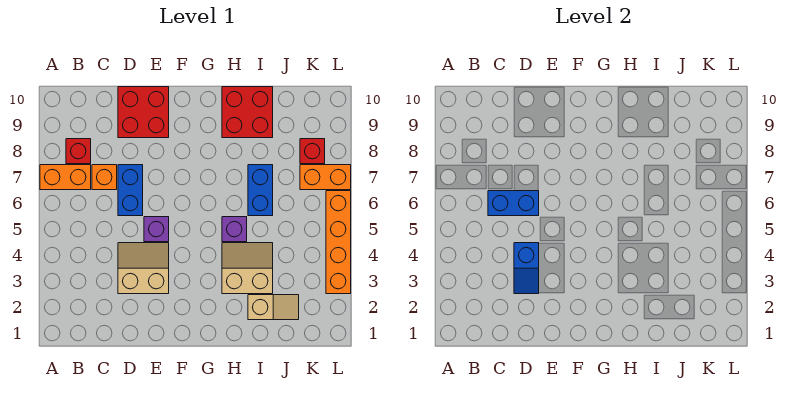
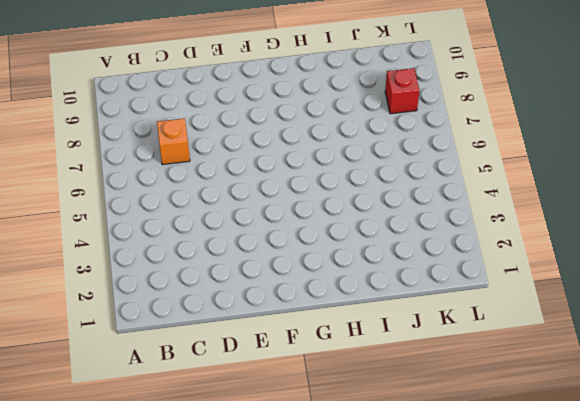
none -> orange 1x2 brick [40,165,91,190]
none -> red 1x1 brick [66,139,91,164]
none -> tan 2x2 slope [118,243,169,294]

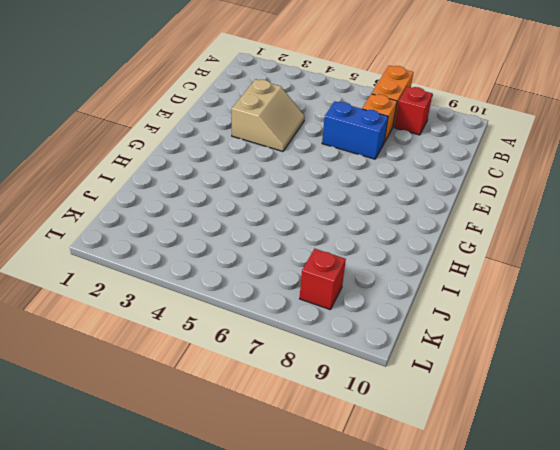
none -> red 2x2 brick [118,87,169,138]
none -> purple 1x1 brick [144,217,169,242]
none -> tan 2x2 slope [222,243,273,294]

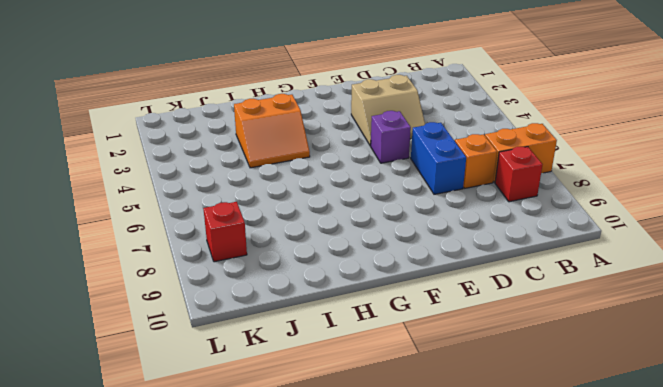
orange 2x2 slope [234,94,310,168] -> tan 2x2 slope [222,243,273,294]
none -> red 2x2 brick [118,87,169,138]
none -> purple 1x1 brick [222,217,247,242]
none -> red 2x2 brick [222,87,273,138]

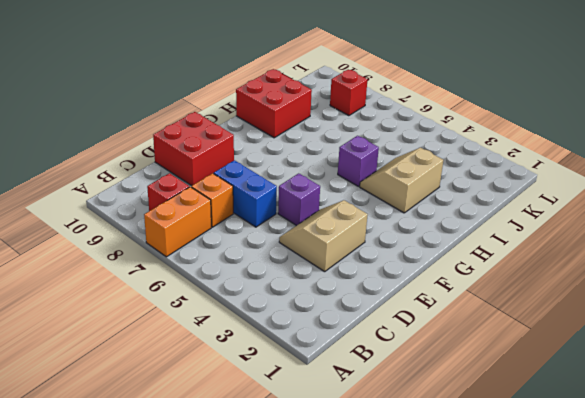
none -> tan 1x2 slope [248,295,299,320]
none -> blue 1x2 brick [248,165,273,216]
none -> orange 1x2 brick [300,165,351,190]

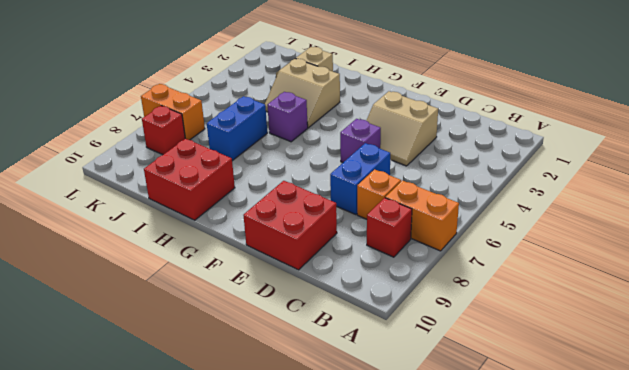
none -> orange 1x4 brick [326,191,351,294]
none -> blue 1x2 brick [488,191,539,216]
none -> blue 1x2 slope [514,243,539,294]

